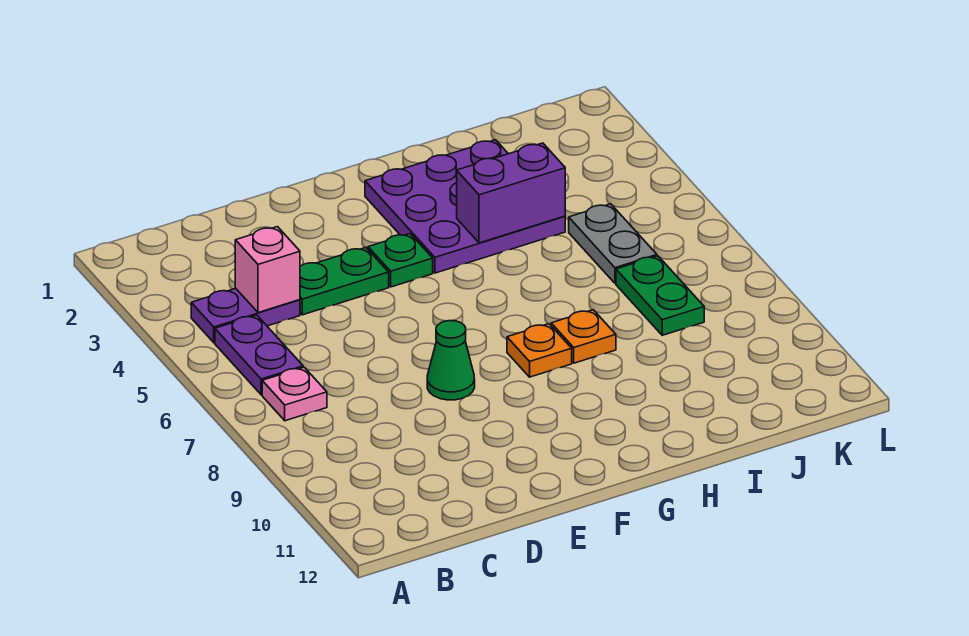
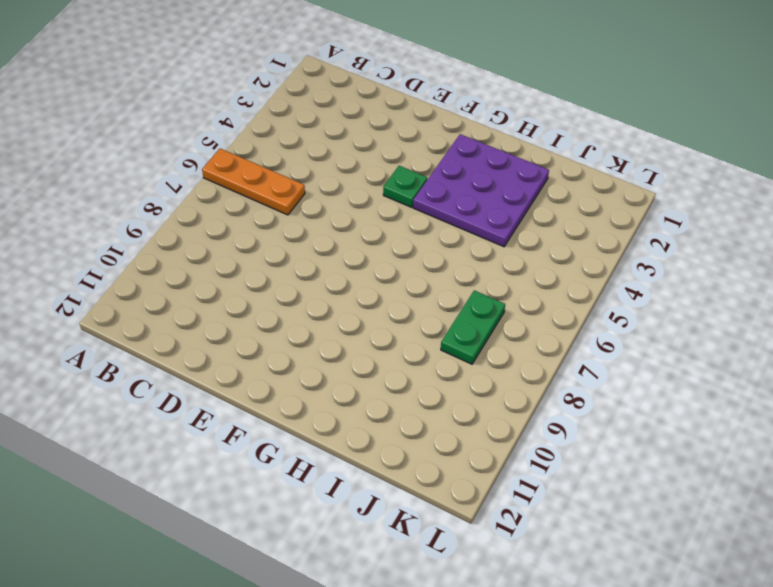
orange 1x3 plate [202,149,305,215] -> purple 1x2 plate [215,315,303,395]
none -> purple 1x2 plate [191,288,300,343]
none -> pink 1x1 plate [262,367,327,421]
none -> green 1x2 plate [300,247,389,315]

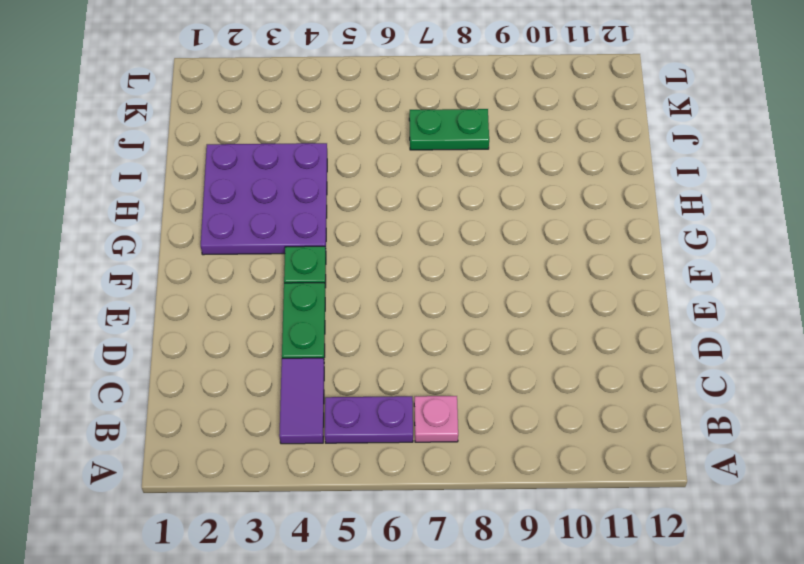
purple 1x2 tile [279,358,324,444] -> purple 1x2 plate [191,288,300,343]
none -> green 1x1 cone [427,321,475,400]
none -> orange 1x1 plate [507,324,572,377]
none -> orange 1x1 plate [551,310,616,363]

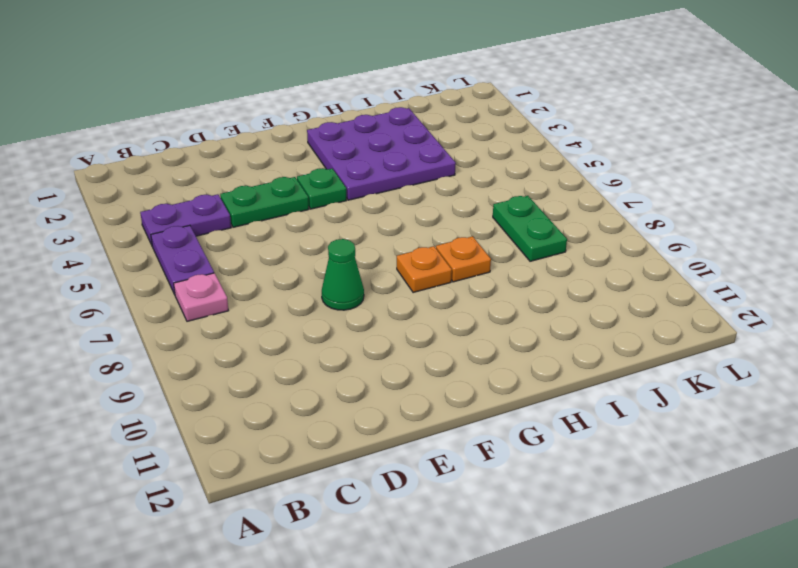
none -> grey 1x2 plate [569,204,657,283]
none -> pink 1x1 brick [235,227,300,313]
none -> purple 1x2 brick [457,143,565,243]

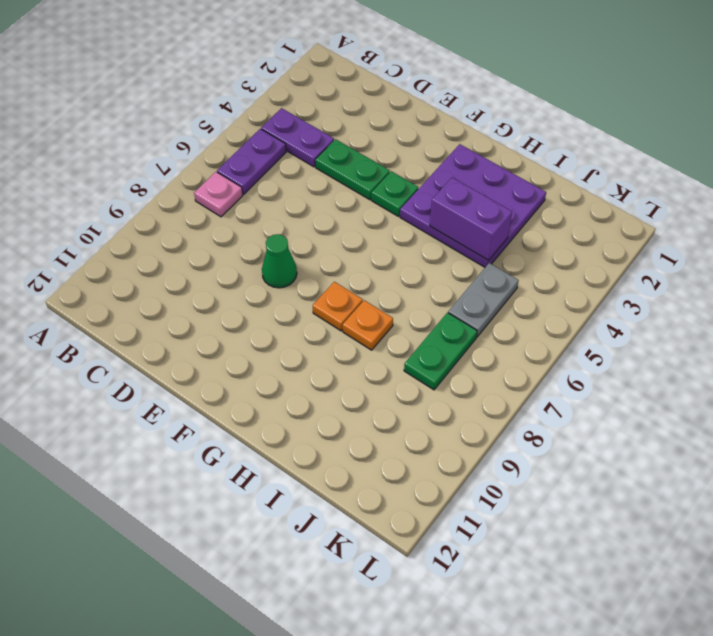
none -> pink 1x1 brick [235,227,300,313]

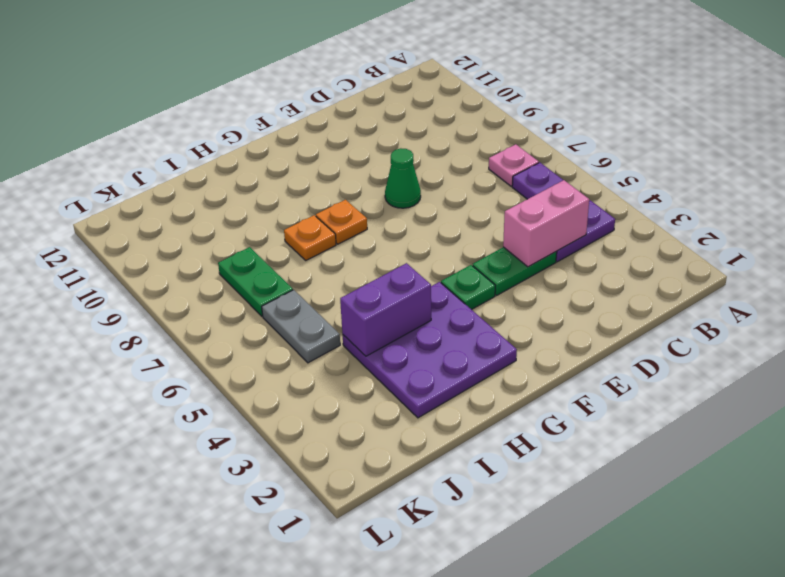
pink 1x2 brick [503,180,589,267] -> pink 1x1 brick [235,227,300,313]

